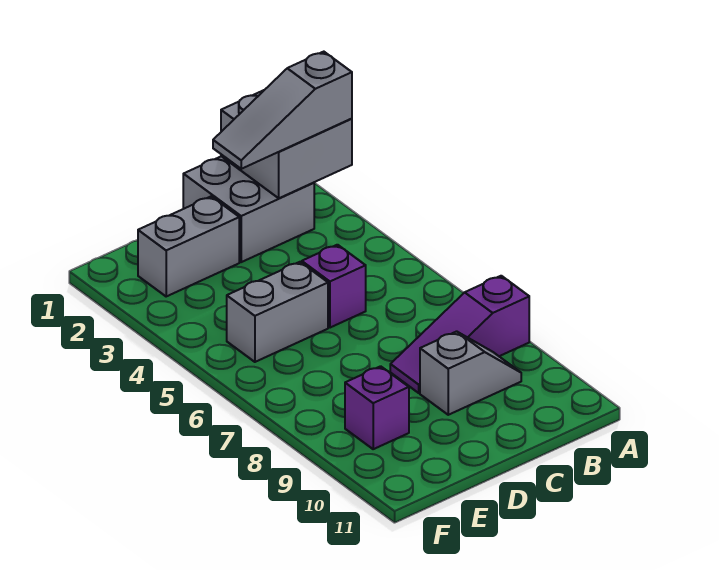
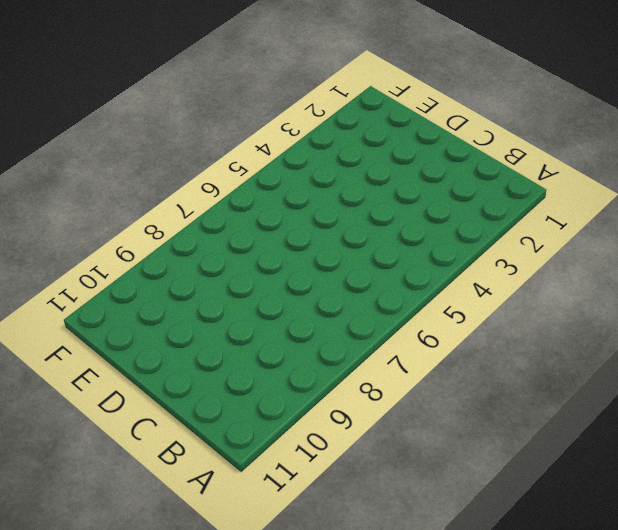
none -> purple 1x3 slope [390,276,529,393]
none -> grey 2x2 brick [183,156,314,262]

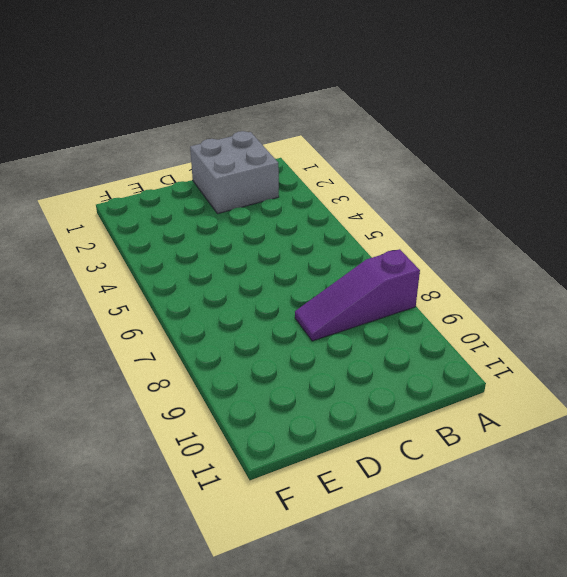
none -> grey 1x2 slope [420,331,521,415]
none -> purple 1x1 brick [302,245,366,328]

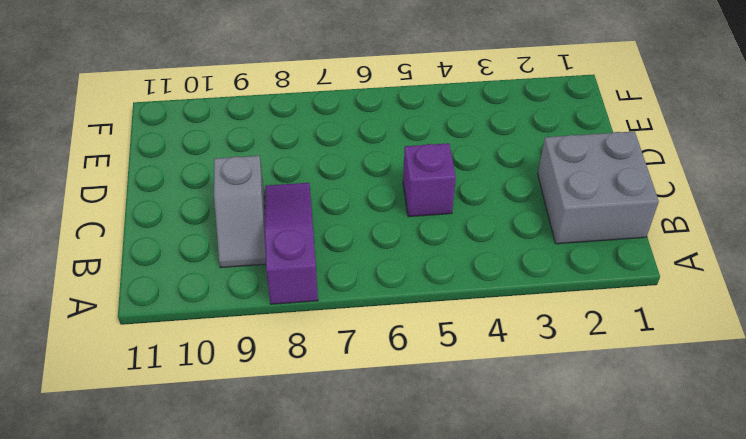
none -> grey 1x2 brick [138,196,239,296]
none -> grey 1x2 brick [227,262,328,362]

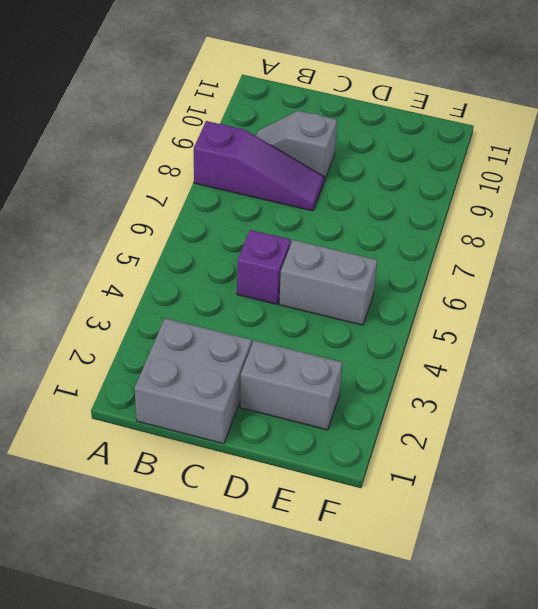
none -> purple 1x1 brick [345,366,409,449]
none -> grey 2x2 brick [221,90,352,198]

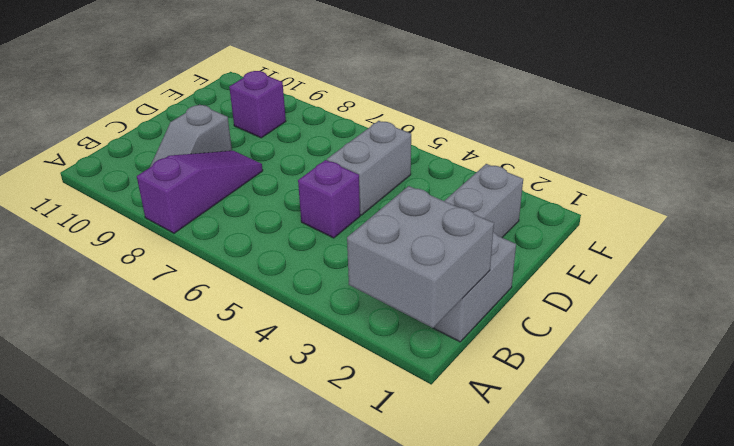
none -> grey 1x3 slope [213,52,352,169]

